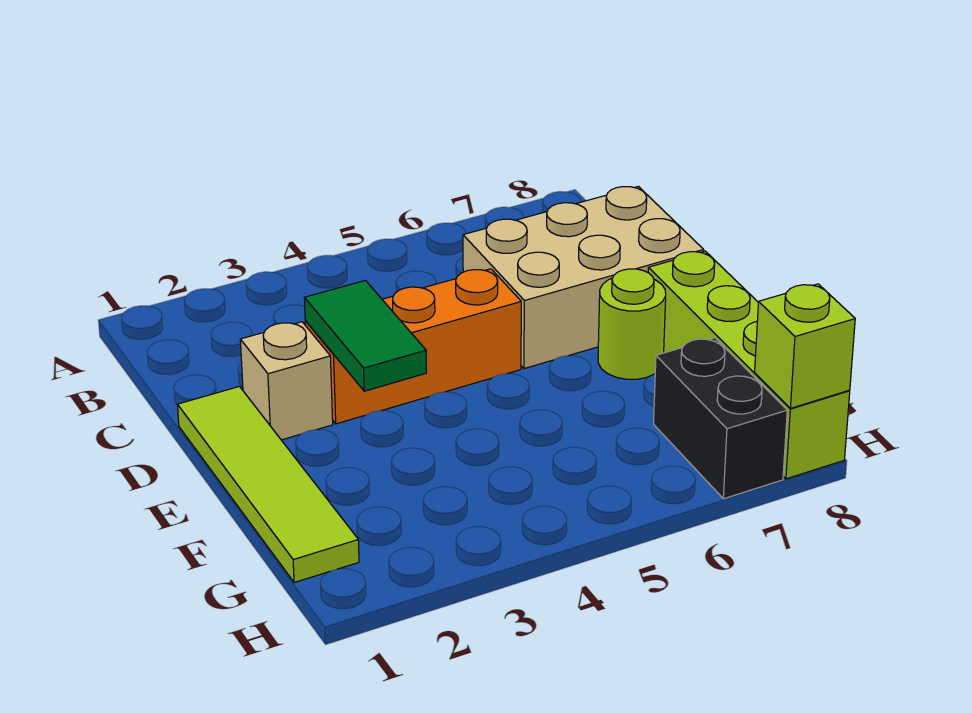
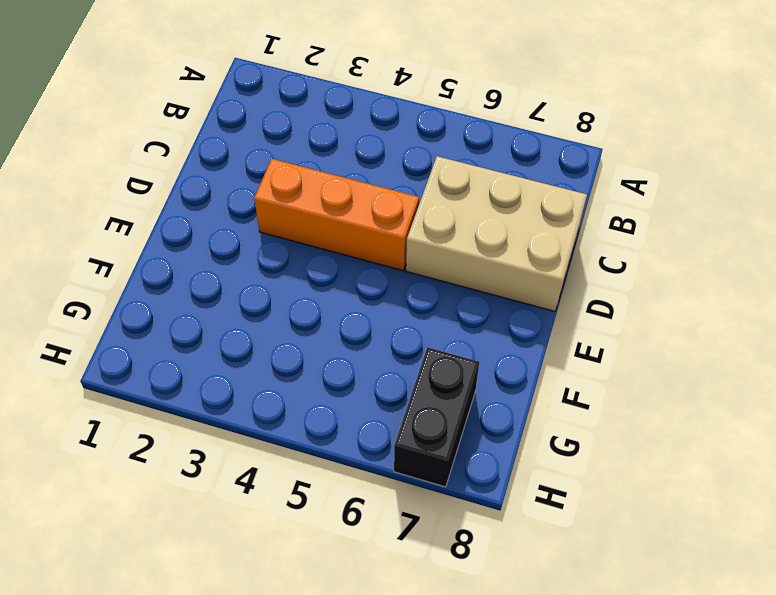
none -> lime 1x4 tile [177,387,359,583]
none -> tan 1x1 brick [240,322,333,440]

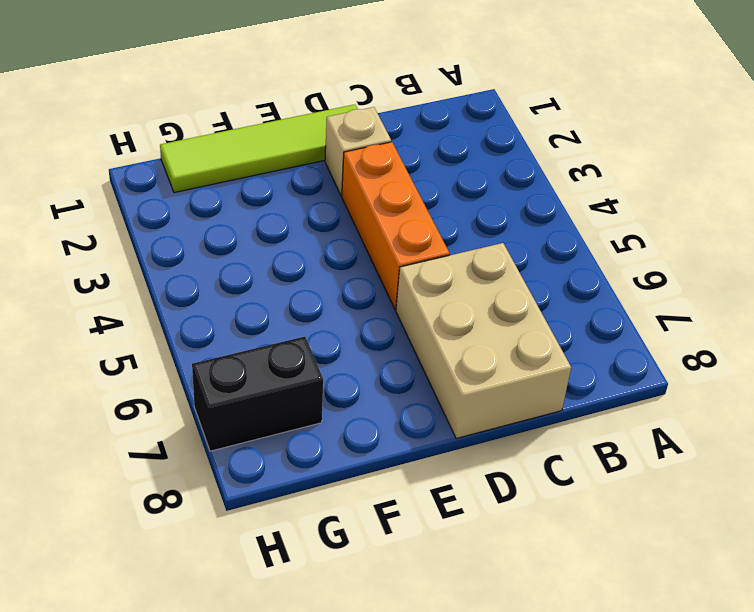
none -> lime 1x1 round brick [598,269,666,379]
none -> lime 1x4 brick [648,251,850,479]

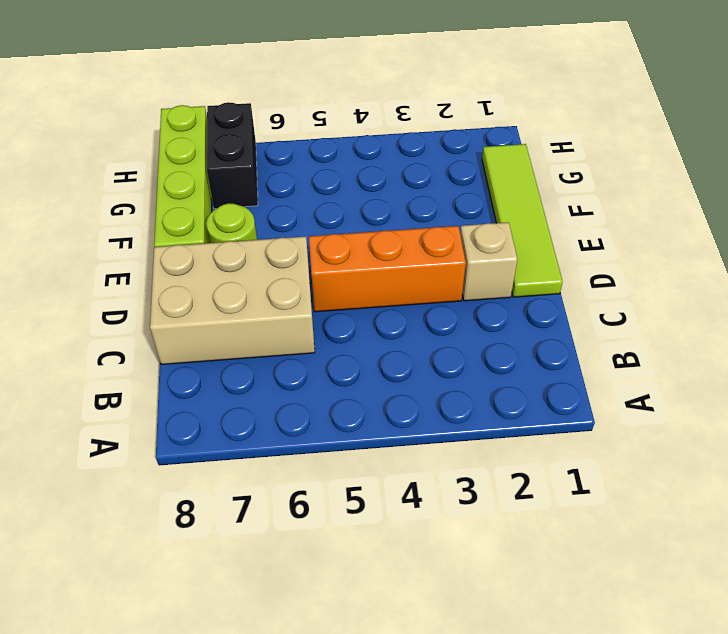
none -> green 1x2 tile [304,280,426,391]
none -> lime 1x1 brick [755,284,855,408]

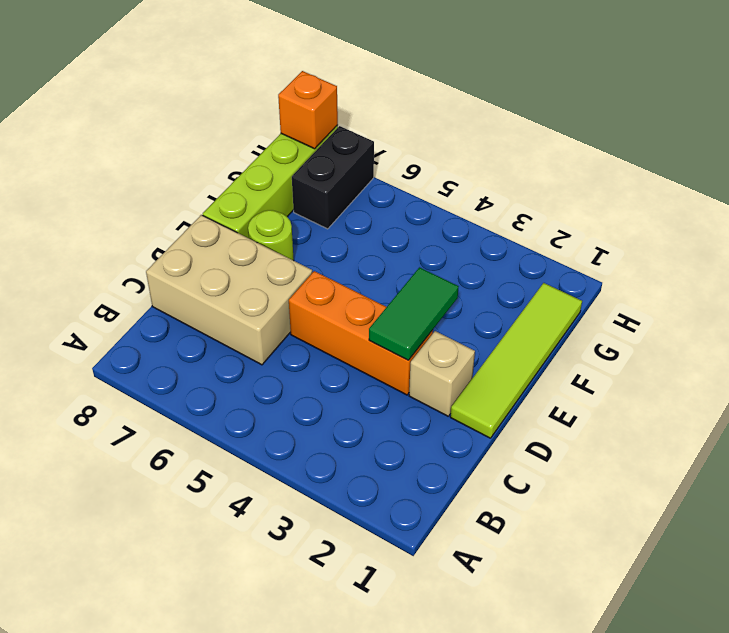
orange 1x1 brick [278,71,338,149] -> lime 1x1 brick [755,284,855,408]

